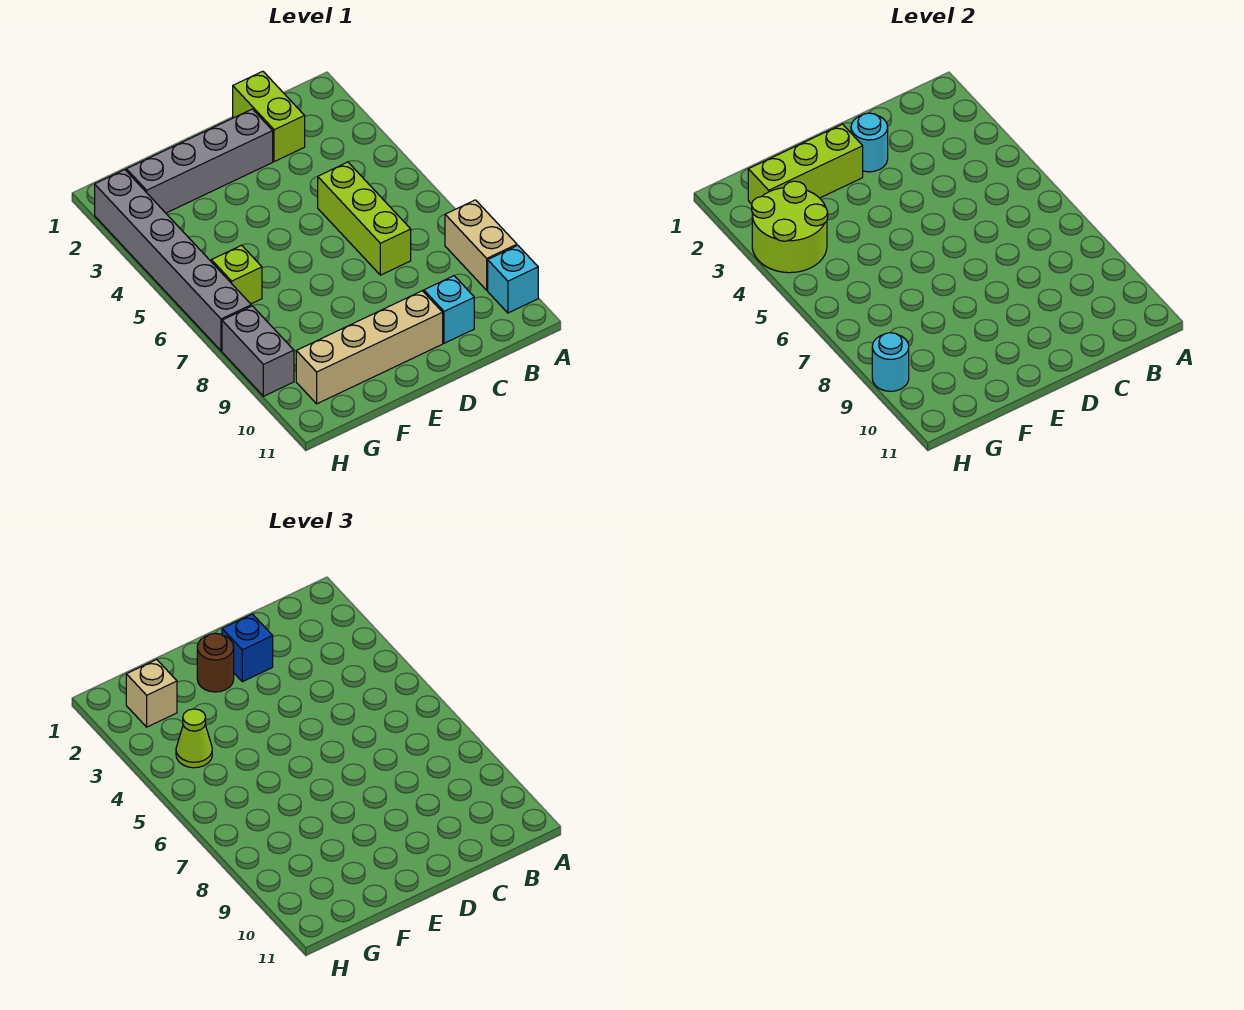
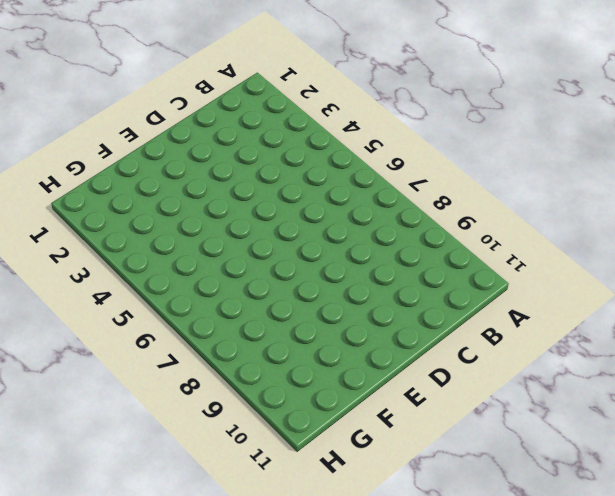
none -> tan 1x2 brick [445,200,517,290]
none -> cyan 1x1 brick [488,245,538,313]
none -> lime 1x2 brick [233,71,305,162]

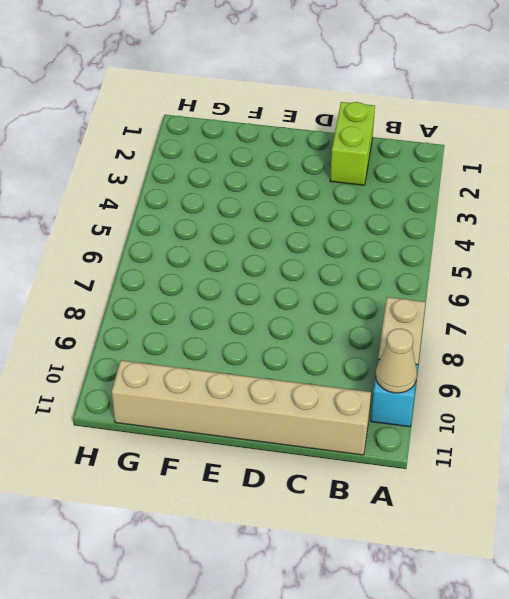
tan 1x1 cone [376,328,417,393] -> none
tan 1x6 brick [112,360,371,455] -> none
none -> lime 1x3 brick [318,162,411,275]
none -> cyan 1x1 brick [424,276,474,343]
none -> grey 1x4 brick [126,109,273,213]

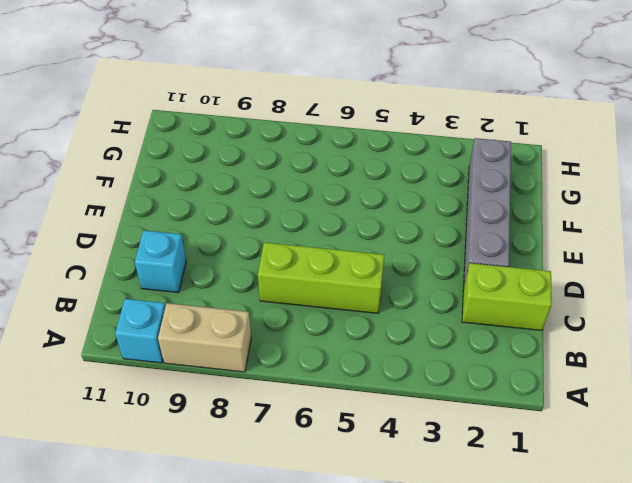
none -> tan 1x4 brick [296,291,443,404]
none -> lime 1x1 brick [211,245,262,304]
none -> grey 1x6 brick [95,170,251,351]

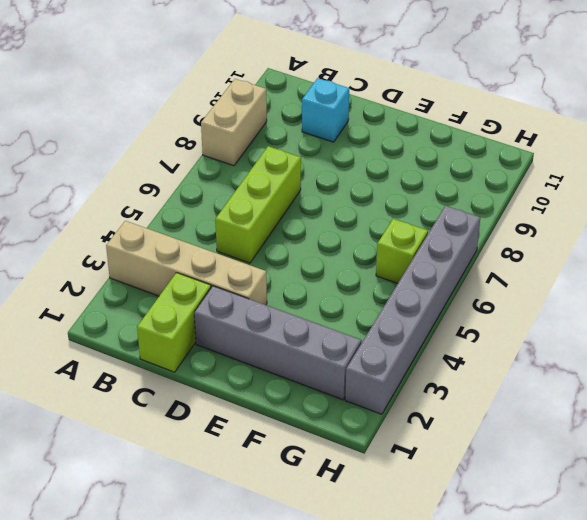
tan 1x4 brick [106,221,267,305] -> tan 1x4 brick moved to [296,291,443,404]
none -> cyan 1x1 brick [488,245,538,313]
none -> grey 1x2 brick [222,306,294,396]
none -> cyan 1x1 round brick [851,113,888,172]

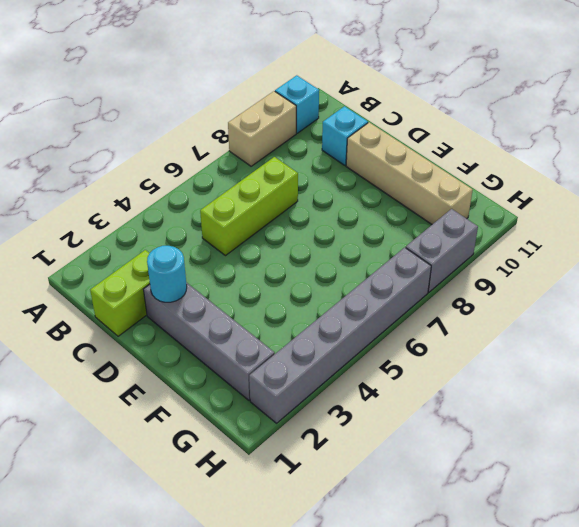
none -> lime 1x1 brick [211,245,262,304]
none -> lime 1x3 brick [748,124,863,204]
none -> lime 2x2 round brick [752,181,828,273]

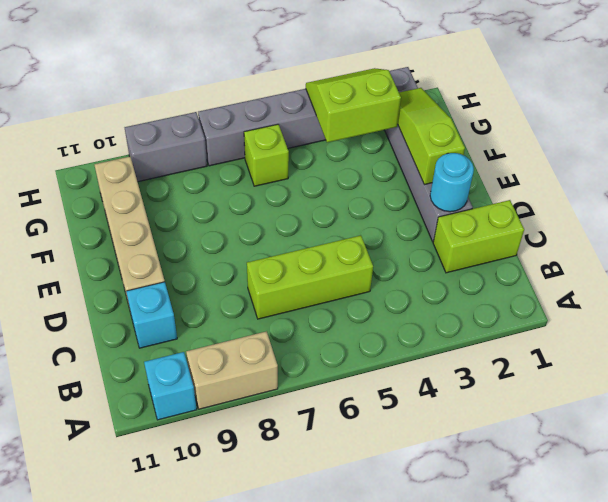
lime 1x3 slope [398,88,465,185] -> lime 1x3 brick [748,124,863,204]
lime 2x2 slope [306,68,401,142] -> lime 2x2 round brick [752,181,828,273]
none -> cyan 1x1 round brick [872,333,909,391]
none -> blue 1x1 brick [222,614,273,682]
none -> brown 1x1 round brick [197,633,234,692]

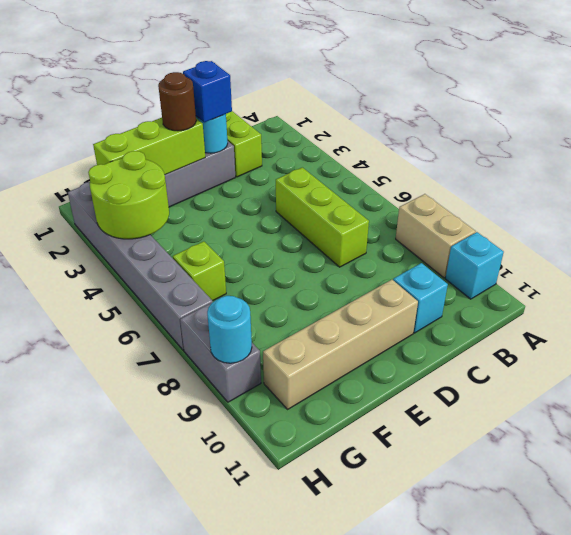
none -> tan 1x1 brick [126,660,177,727]
none -> lime 1x1 cone [176,709,212,768]

